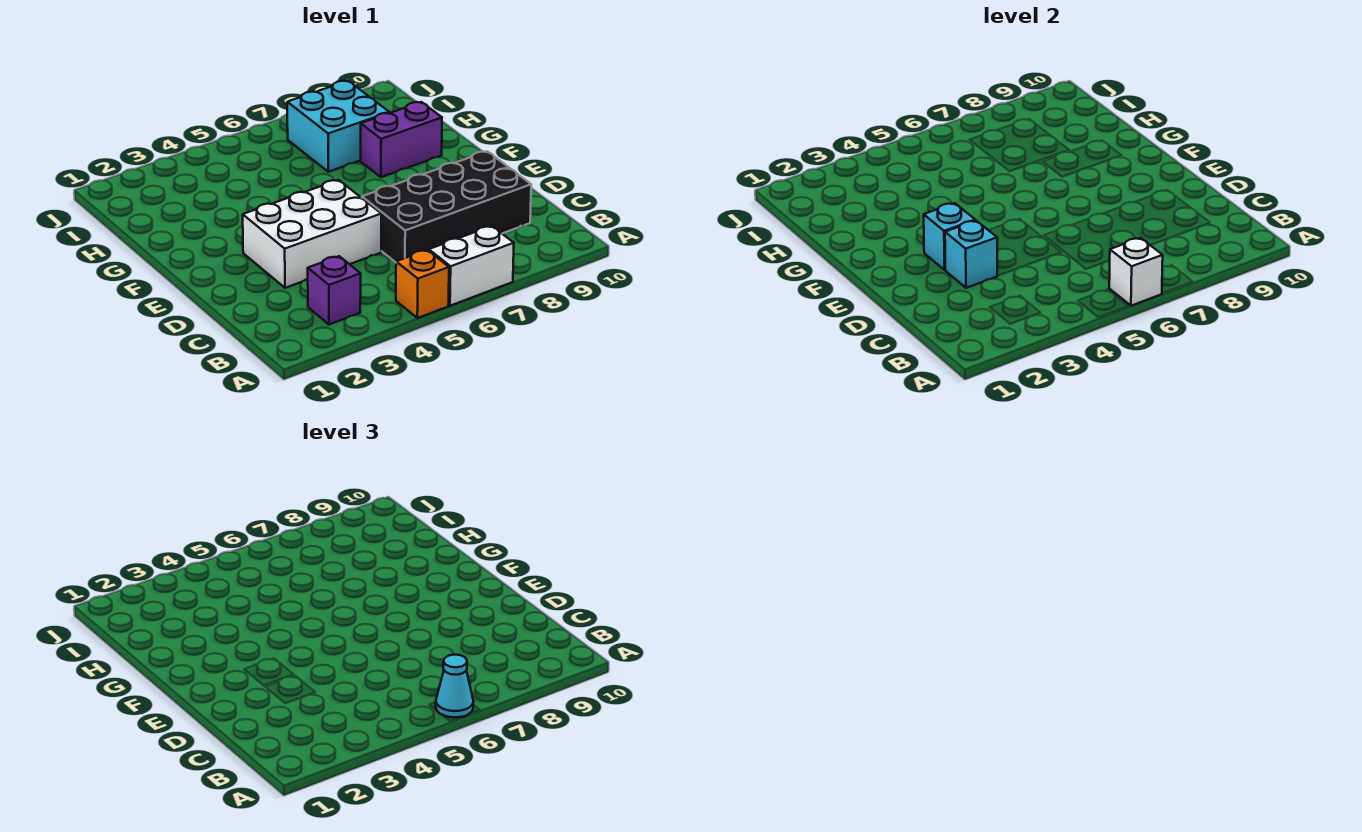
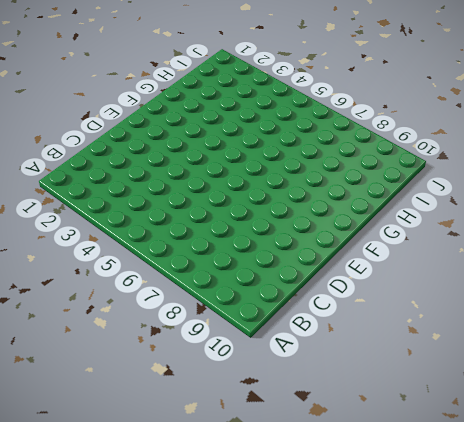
none -> orange 1x1 brick [396,250,449,318]
none -> white 1x2 brick [429,226,514,306]

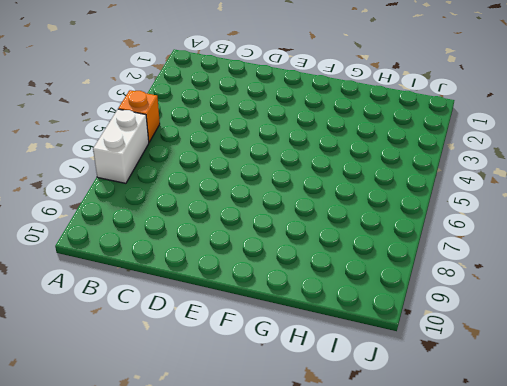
none -> purple 1x1 brick [308,256,361,324]
none -> black 2x4 brick [362,151,531,262]

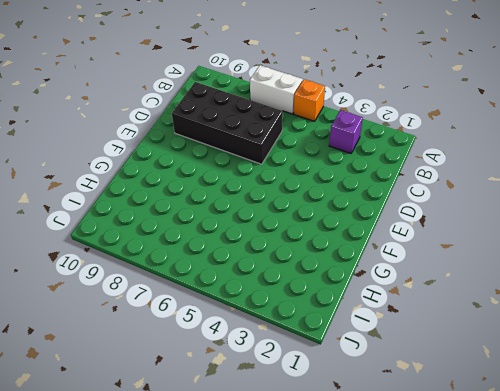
none -> white 2x3 brick [243,180,381,288]
none -> purple 1x2 brick [361,102,442,177]

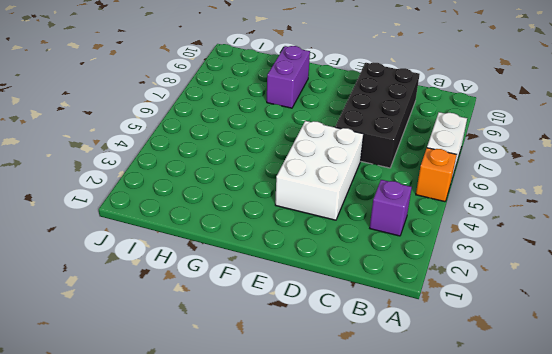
none -> cyan 2x2 brick [287,81,390,172]
none -> white 1x1 brick [1109,238,1163,306]

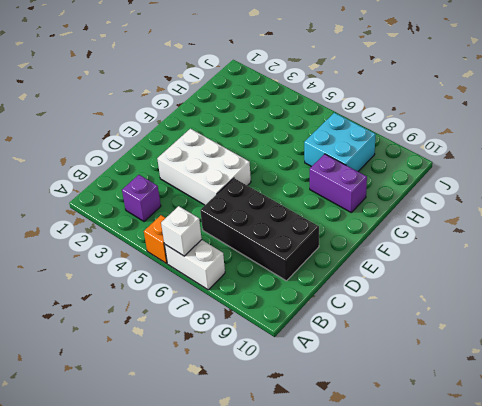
none -> cyan 1x1 brick [945,221,997,288]
none -> cyan 1x1 brick [924,203,975,270]

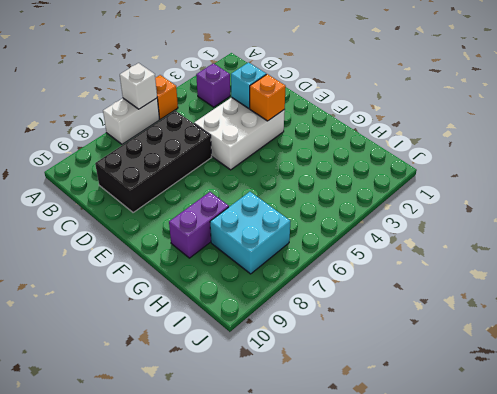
orange 1x1 brick [250,74,286,121] -> cyan 1x1 brick [924,203,975,270]
none -> cyan 1x1 cone [436,655,473,717]

